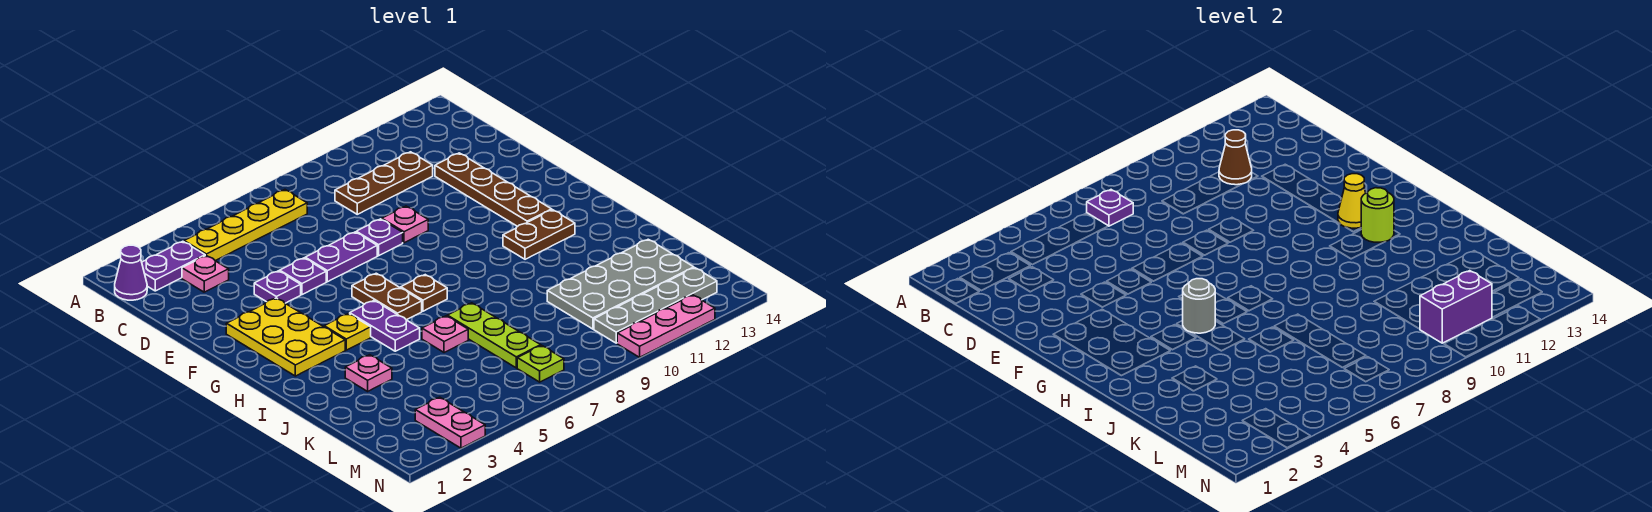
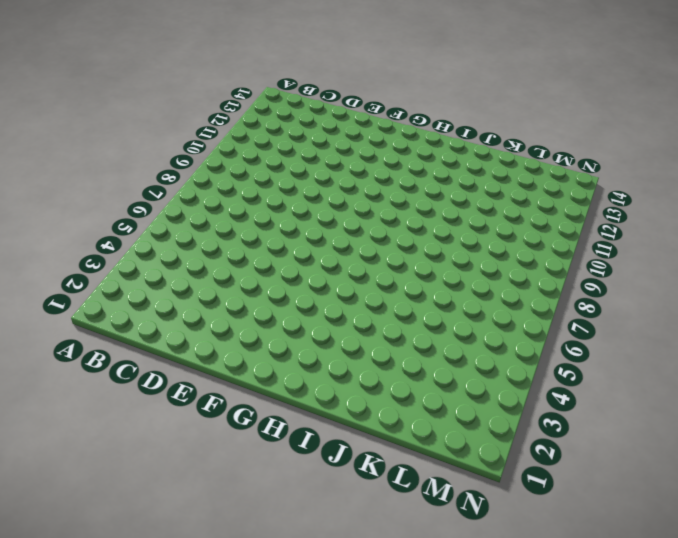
none -> purple 1x1 cone [115,245,147,300]
none -> purple 1x2 plate [142,241,205,291]
none -> yellow 1x4 plate [184,190,307,261]
none -> pink 1x1 plate [182,256,229,292]

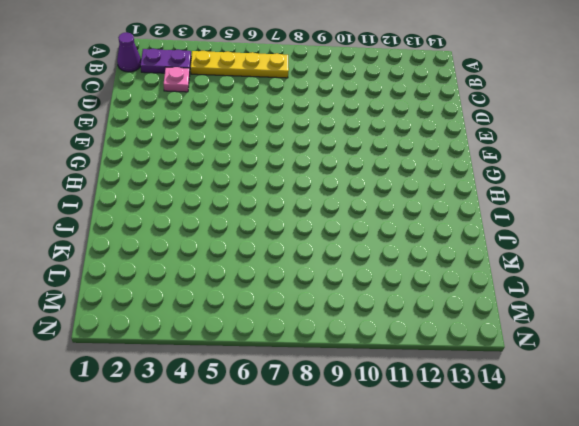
none -> brown 1x3 plate [335,152,433,214]
none -> brown 1x4 plate [435,153,552,226]
none -> purple 1x1 plate [254,271,301,303]
none -> purple 1x1 plate [280,258,326,295]

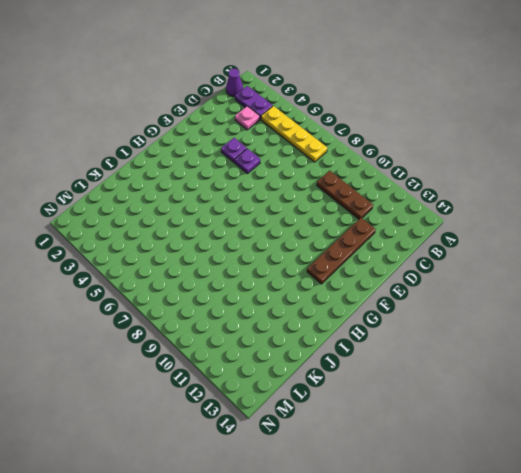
none -> purple 1x2 plate [305,232,377,282]
none -> purple 1x1 plate [356,219,403,256]
none -> pink 1x1 plate [382,206,428,243]
none -> yellow 2x3 plate [226,298,345,376]

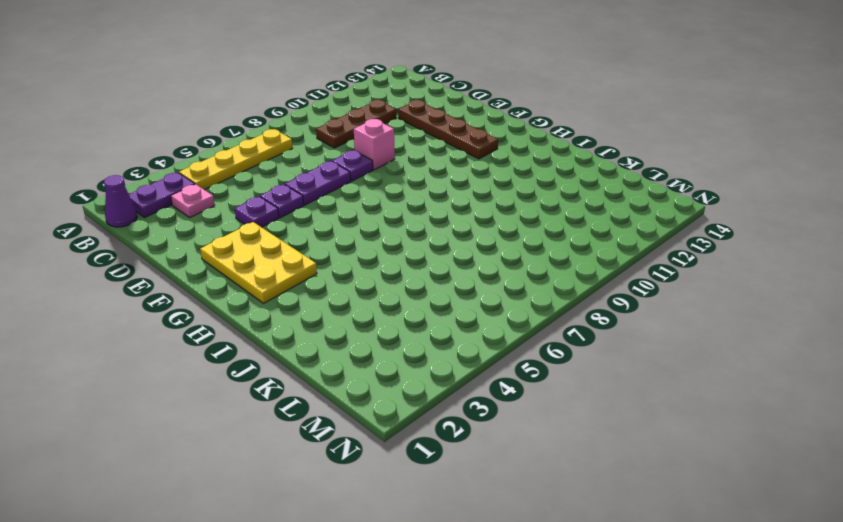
pink 1x1 brick [354,119,395,170] -> pink 1x1 plate [382,206,428,243]
none -> brown 1x2 plate [352,273,422,320]
none -> yellow 1x1 plate [324,314,371,350]
none -> purple 1x2 plate [350,301,420,351]
none -> brown 1x1 plate [401,275,447,311]

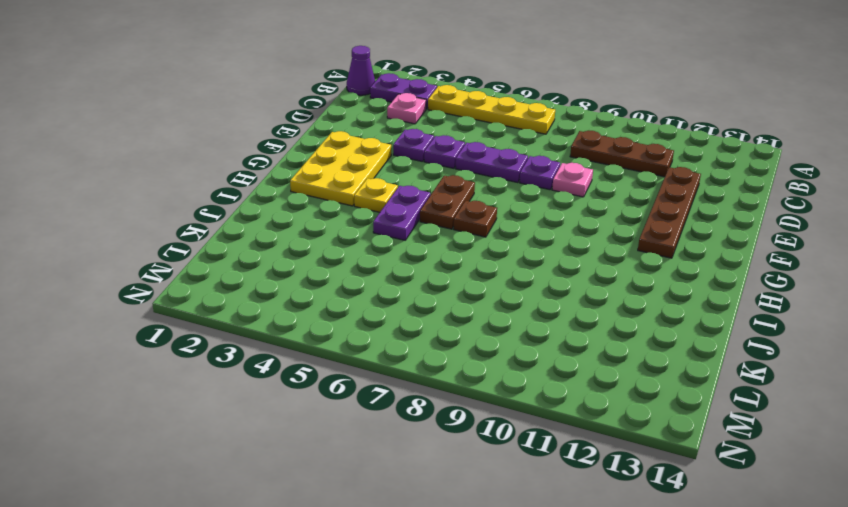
none -> brown 1x2 plate [503,210,575,259]
none -> pink 1x1 plate [345,355,392,391]
none -> pink 1x1 plate [422,316,468,353]
none -> lime 1x3 plate [447,303,541,368]

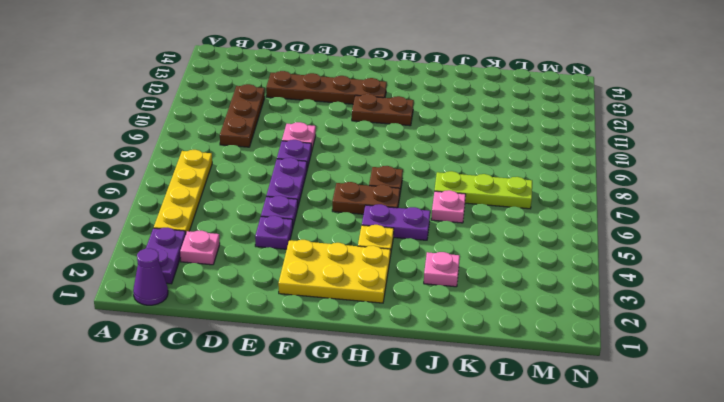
brown 1x2 plate [352,94,414,126] -> brown 1x2 plate turned to [503,210,575,259]
none -> grey 2x4 plate [547,239,694,329]
none -> pink 1x2 plate [415,397,485,448]
none -> lime 1x1 plate [517,345,564,382]
none -> grey 1x4 plate [594,268,717,343]

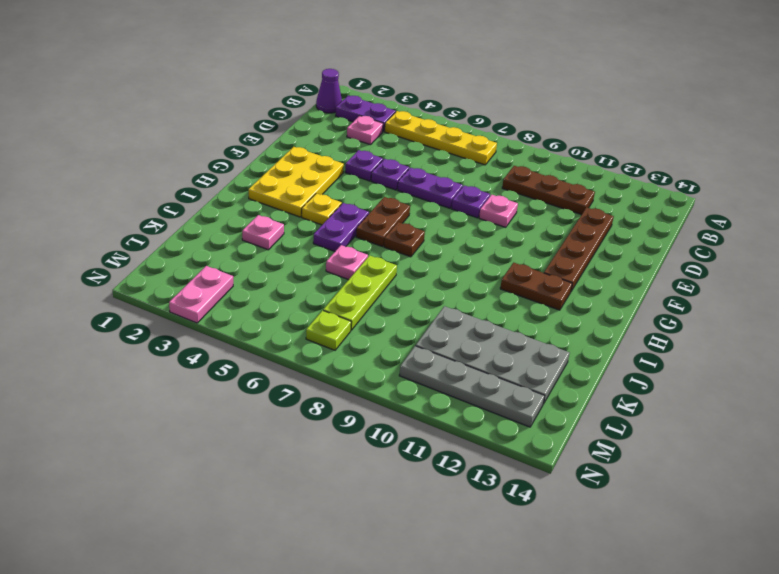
none -> pink 1x3 plate [617,295,715,357]
none -> purple 1x1 plate [1087,190,1133,226]
none -> brown 1x1 cone [1219,130,1252,185]
none -> yellow 1x1 cone [1338,174,1366,228]

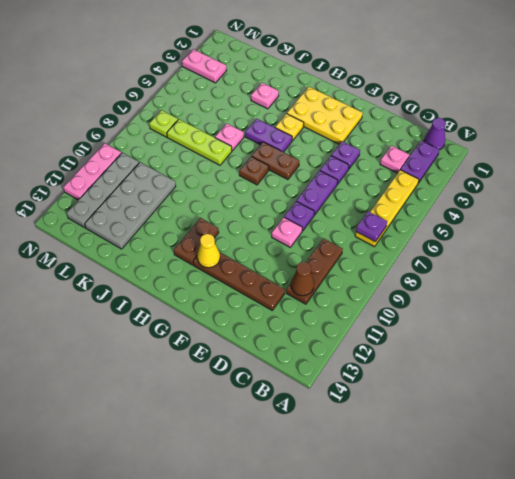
none -> grey 1x1 round brick [1183,279,1215,333]
none -> lime 1x1 round brick [1361,188,1394,242]
none -> purple 1x2 brick [1420,271,1492,343]

